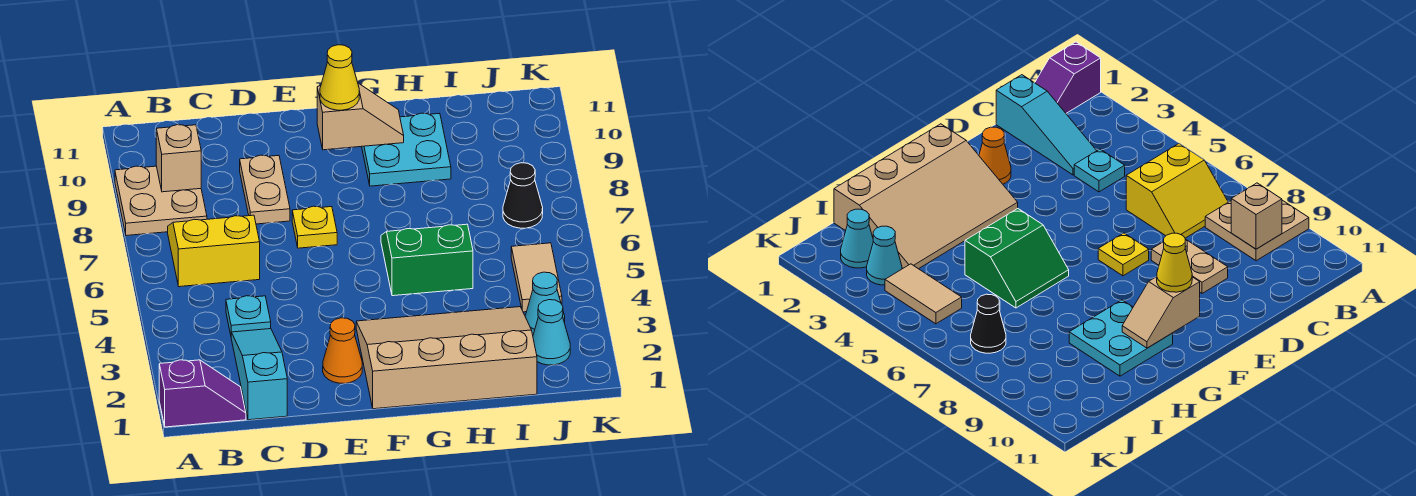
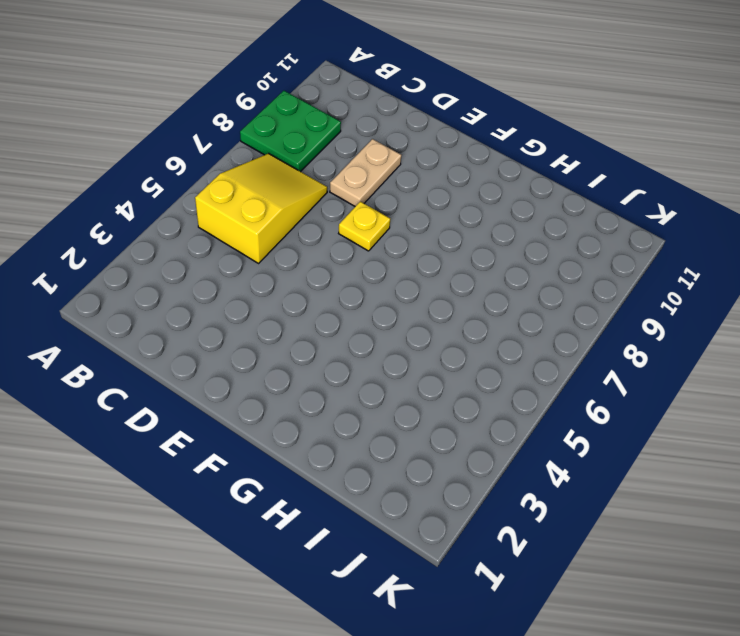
green 2x2 plate [240,91,341,172] -> tan 2x2 plate [115,166,207,236]
yellow 2x3 slope [195,154,327,263] -> yellow 2x2 slope [168,215,260,287]
none -> purple 1x2 slope [159,360,246,427]
none -> cyan 1x3 slope [231,329,287,420]
none -> cyan 1x1 plate [226,296,271,334]

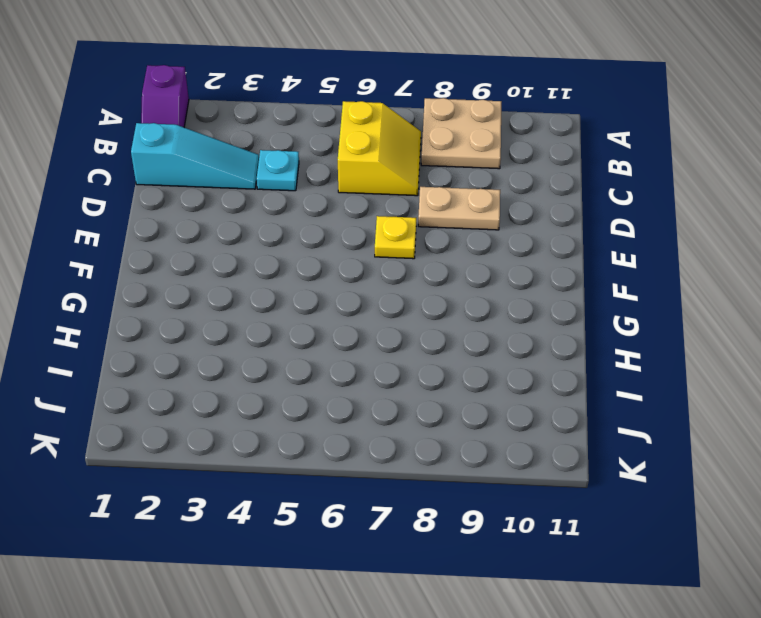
none -> orange 1x1 cone [323,318,362,383]
none -> tan 3x4 slope [356,307,537,409]
none -> green 2x2 slope [381,224,473,296]

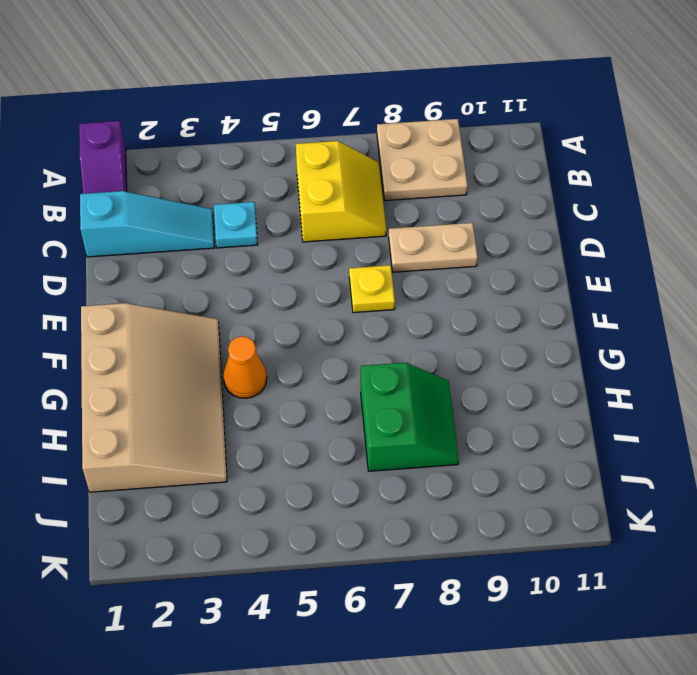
orange 1x1 cone [223,336,267,398] -> orange 1x1 cone moved to [323,318,362,383]
green 2x2 slope [361,363,459,471] -> green 2x2 slope moved to [381,224,473,296]
none -> cyan 2x2 plate [362,113,451,186]
none -> cyan 1x1 cone [533,300,570,365]
none -> cyan 1x1 cone [525,272,565,335]

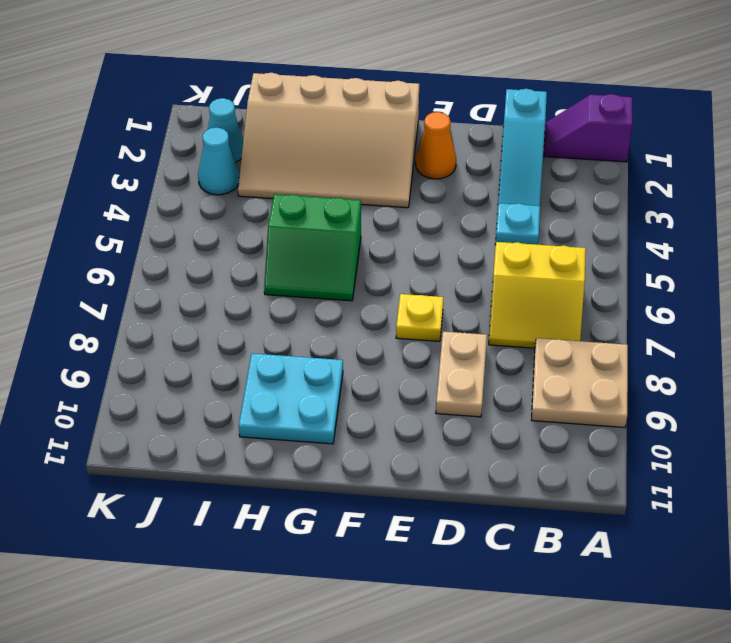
none -> tan 1x2 tile [511,243,562,312]
none -> black 1x1 cone [503,163,543,228]
none -> tan 1x1 brick [156,125,201,192]

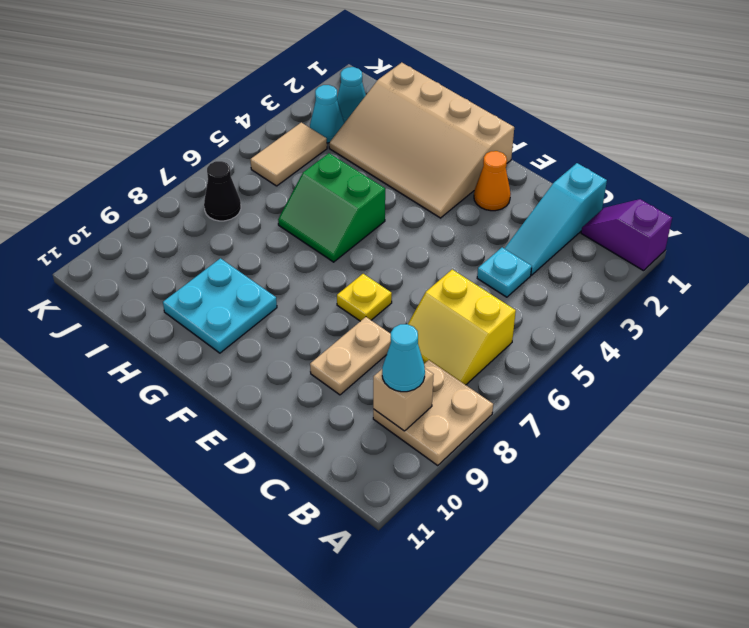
cyan 1x1 cone [382,324,425,392] -> none
none -> tan 1x2 slope [317,83,404,150]
none -> yellow 1x1 cone [320,45,359,110]

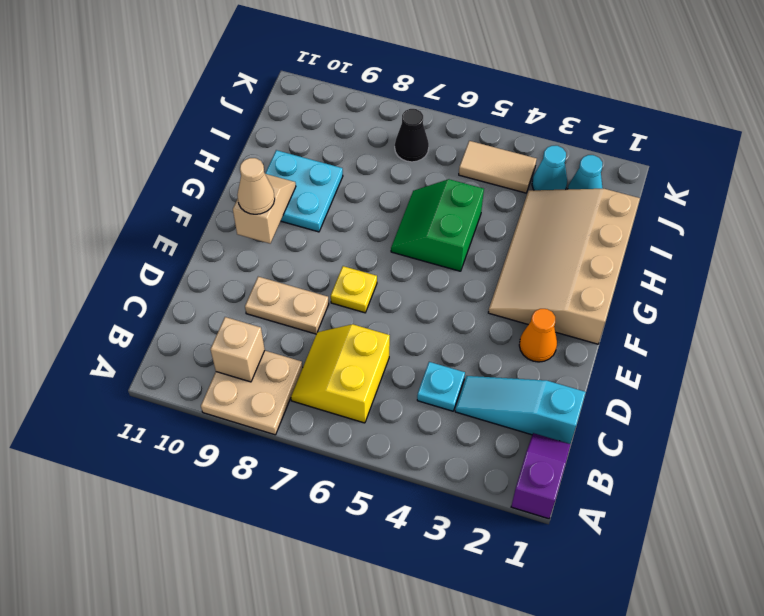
tan 1x1 cone [237,158,275,214] -> yellow 1x1 cone [320,45,359,110]

